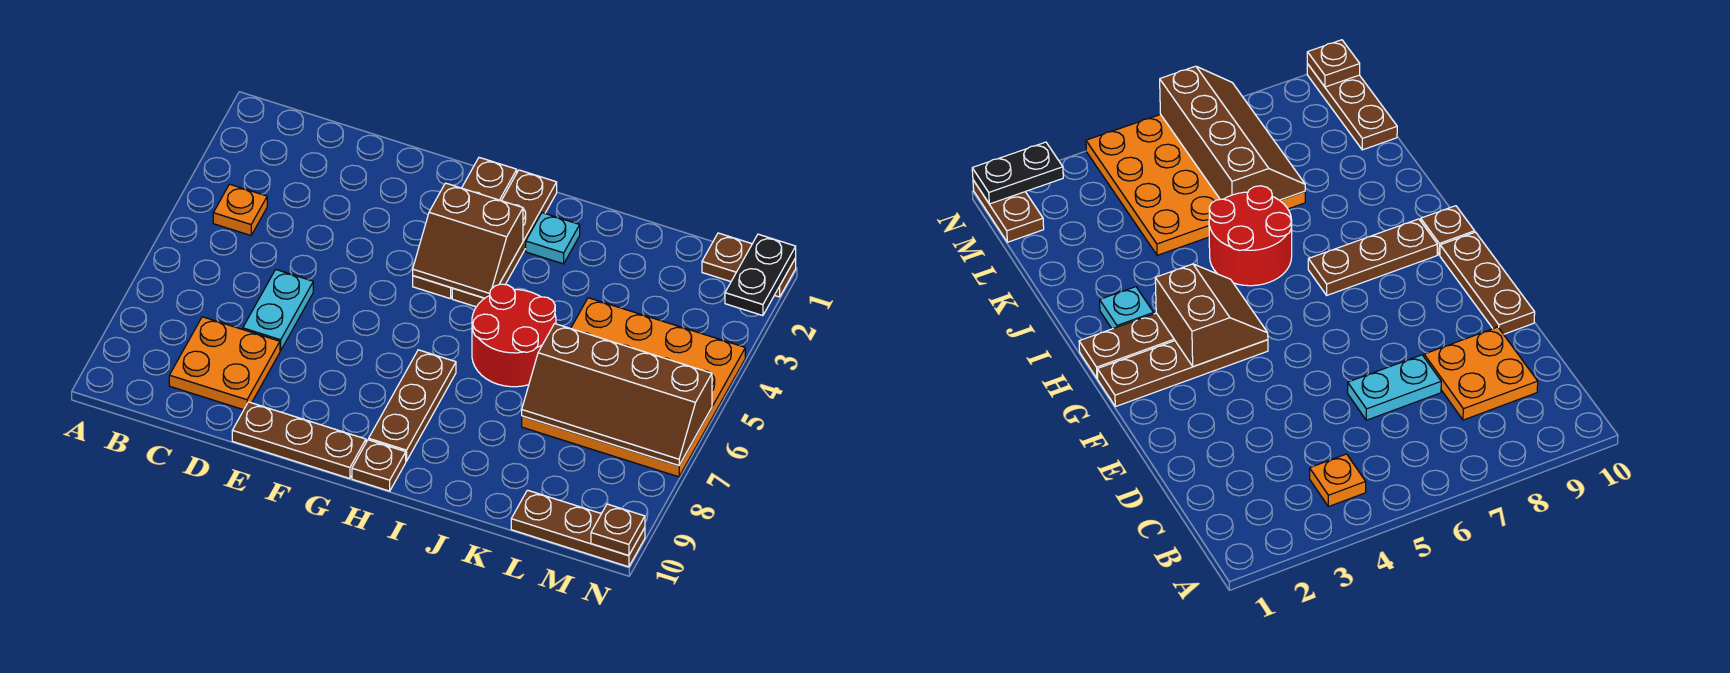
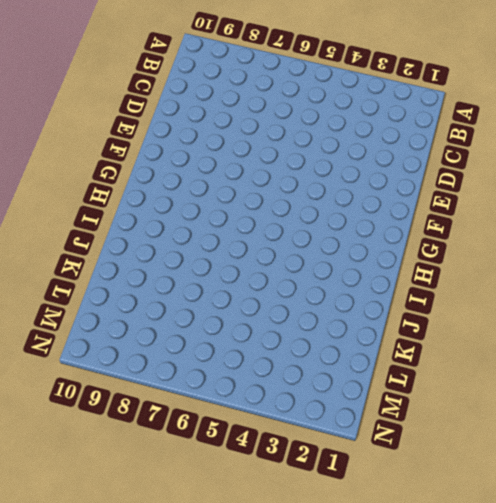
none -> orange 1x1 plate [213,184,267,235]
none -> orange 2x2 plate [169,317,280,410]
none -> cyan 1x2 plate [243,270,313,351]

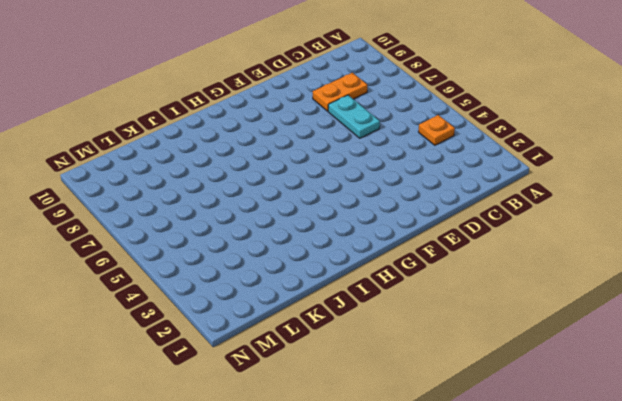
orange 1x2 plate [313,73,367,111] -> orange 2x2 plate [169,317,280,410]
none -> brown 1x3 plate [232,402,366,479]
none -> brown 1x4 plate [413,157,517,299]
none -> brown 1x4 plate [452,170,557,307]

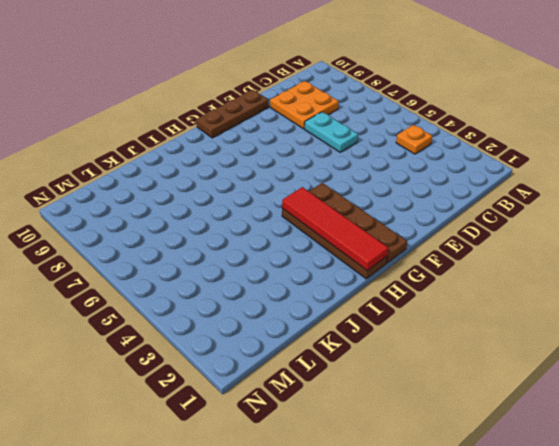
red 1x4 tile [282,187,388,271] -> brown 2x2 slope [413,183,523,298]
none -> brown 1x3 plate [369,350,456,461]
none -> brown 1x1 plate [352,440,406,491]
none -> cyan 1x1 plate [526,213,580,264]

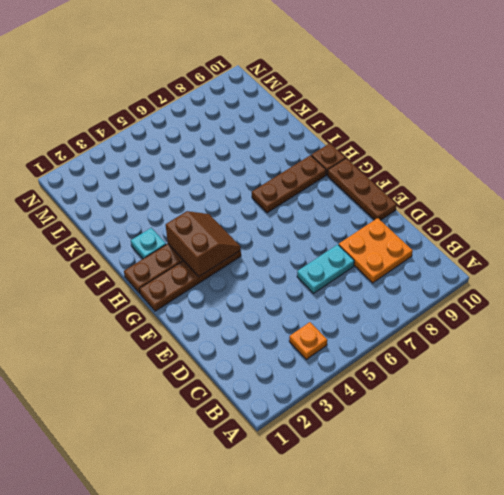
none -> red 2x2 round brick [472,284,556,387]
none -> orange 4x4 plate [522,298,745,477]
none -> brown 1x3 plate [511,490,645,567]

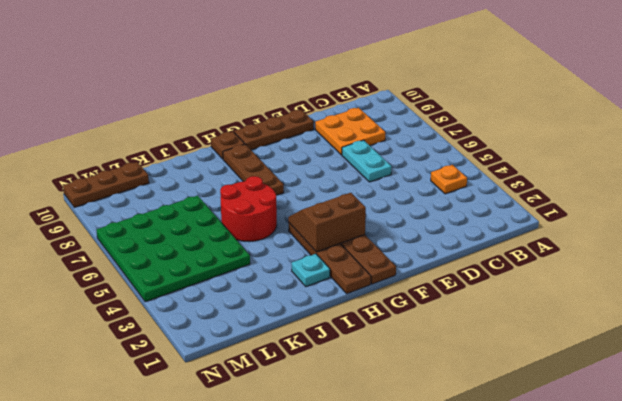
green 4x4 plate [97,196,250,302] -> orange 4x4 plate [522,298,745,477]
none -> brown 1x2 plate [702,233,796,297]
none -> brown 2x4 slope [522,324,712,466]
none -> black 1x2 plate [725,234,796,316]

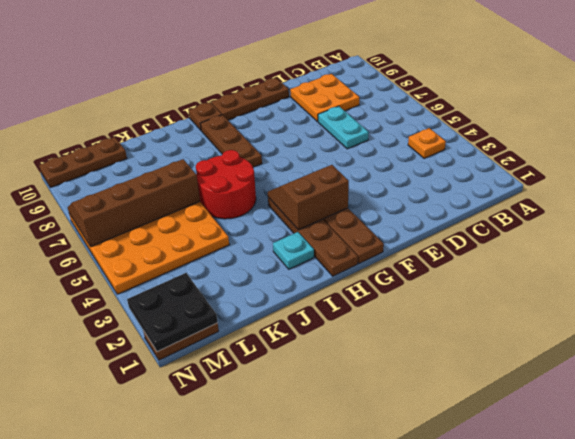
black 2x2 plate [127,273,218,352] -> black 1x2 plate [725,234,796,316]
none -> brown 1x1 plate [591,504,645,556]

